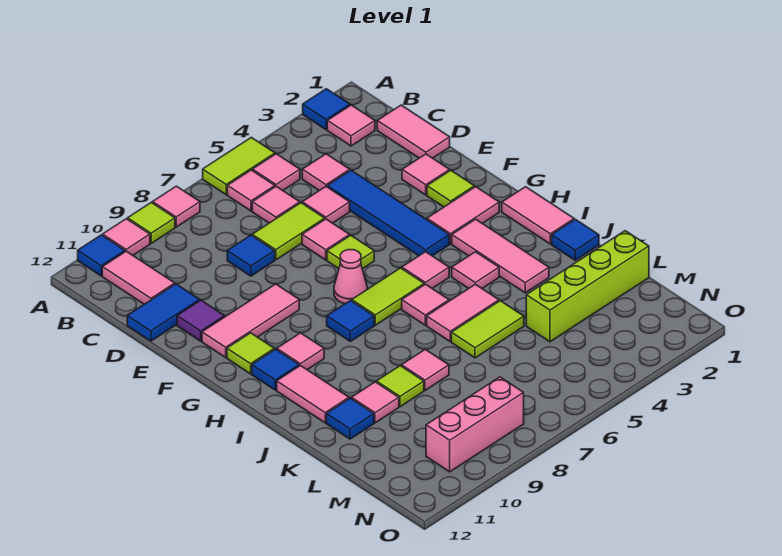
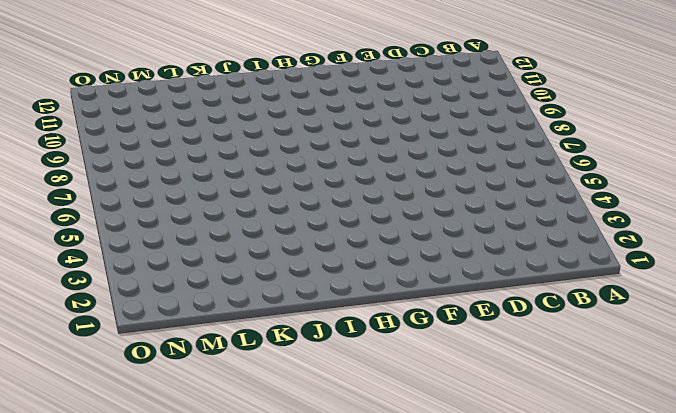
none -> blue 1x1 tile [303,89,350,130]
none -> lime 1x2 tile [203,137,275,195]
none -> pink 1x1 tile [153,186,200,227]
none -> lime 1x1 tile [128,202,175,243]

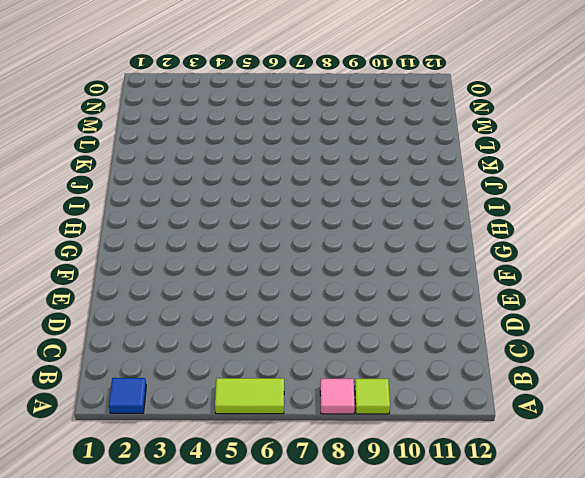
none -> pink 1x1 tile [103,219,150,255]
none -> blue 1x1 tile [78,235,125,276]
none -> pink 1x1 tile [327,105,375,146]
none -> pink 1x1 tile [252,154,300,190]

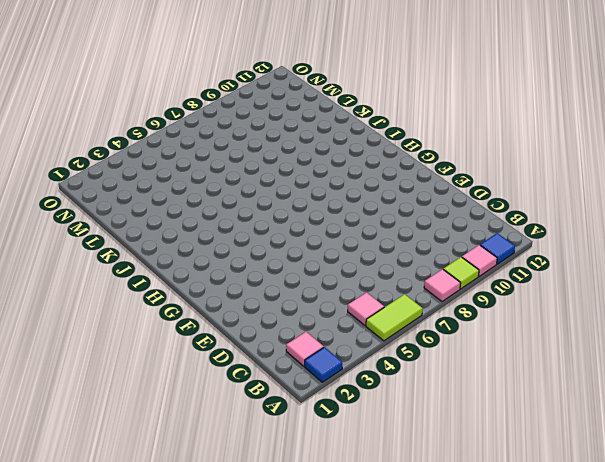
none -> pink 1x1 tile [227,170,275,211]
none -> pink 1x2 tile [102,251,175,304]
none -> pink 1x2 tile [377,105,450,158]
none -> pink 1x1 tile [302,154,350,191]

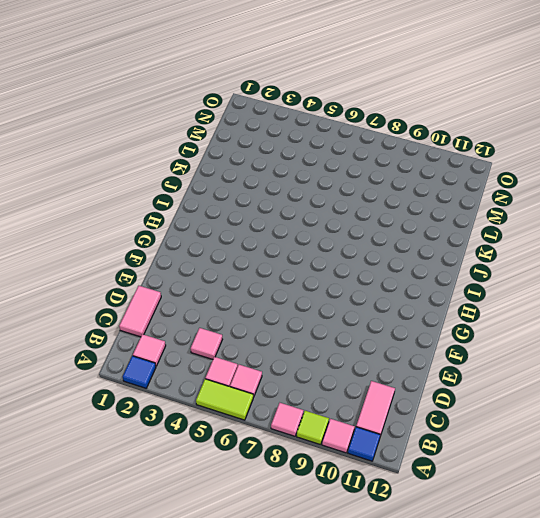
none -> pink 1x1 tile [252,186,300,223]
none -> blue 1x4 tile [327,170,449,256]
none -> pink 1x1 tile [302,187,350,223]
none -> lime 1x2 tile [252,203,325,260]

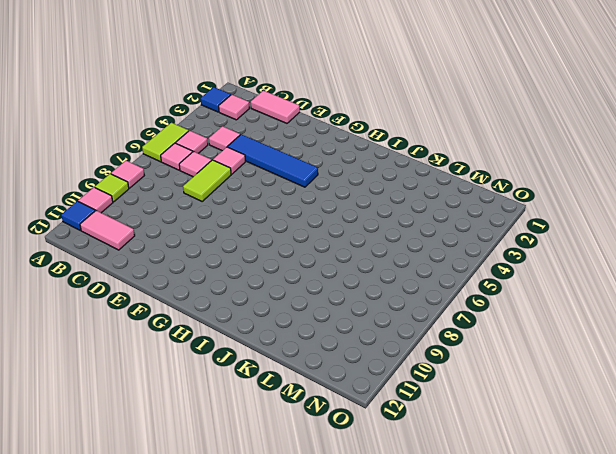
none -> blue 1x1 tile [227,235,275,276]
none -> blue 1x2 tile [127,284,200,341]
none -> pink 1x1 tile [402,154,450,195]
none -> pink 1x1 tile [302,219,350,260]

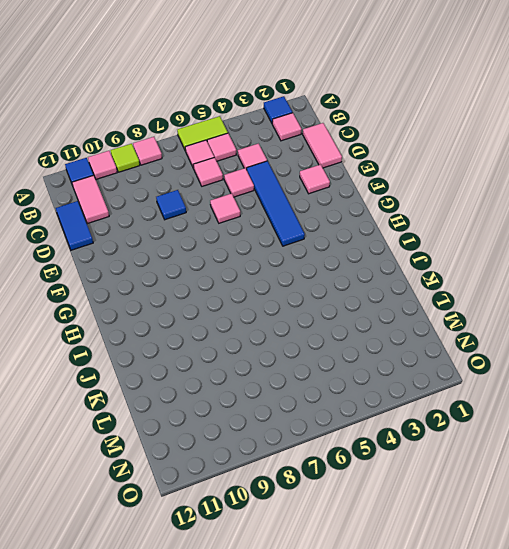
blue 1x2 tile [56,201,93,250] -> blue 1x2 tile turned to [127,284,200,341]
none -> lime 1x2 tile [252,203,325,260]
none -> purple 1x1 tile [177,300,225,341]
none -> lime 1x1 tile [427,170,475,207]
none -> lime 1x1 tile [327,235,374,269]

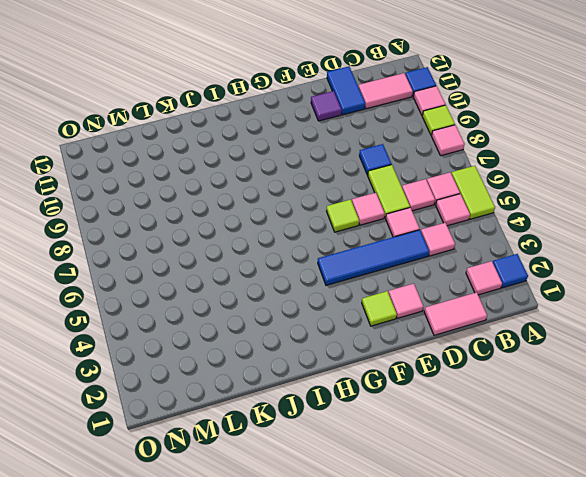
none -> pink 1x3 tile [202,284,299,357]
none -> pink 1x2 tile [427,187,499,244]
none -> pink 1x1 cone [334,250,367,304]
none -> lime 1x1 tile [227,333,274,374]

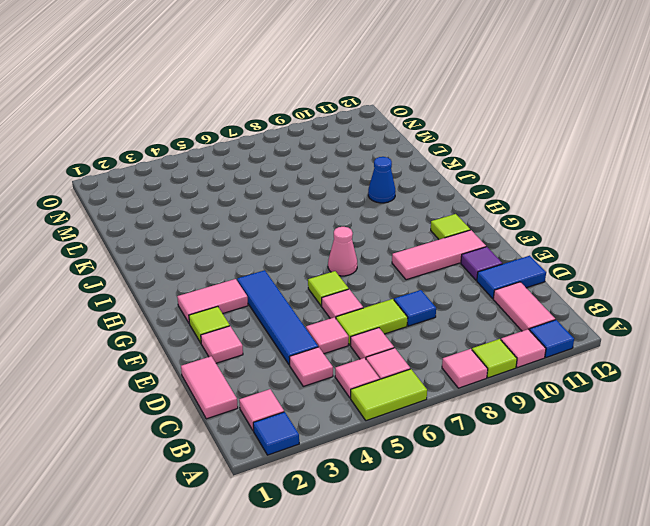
blue 1x1 cone [368,157,396,203] -> none
none -> pink 1x2 tile [502,187,574,244]
none -> pink 1x3 tile [452,219,549,293]
none -> pink 1x1 tile [402,252,449,289]
none -> lime 1x2 tile [352,268,424,325]

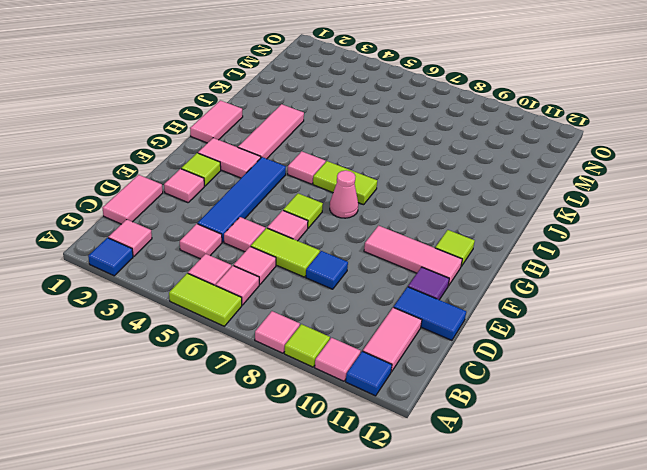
none -> blue 1x1 tile [327,300,374,341]
none -> pink 1x1 tile [277,333,324,370]
none -> blue 1x1 tile [252,349,299,390]
none -> pink 1x1 tile [452,252,499,289]

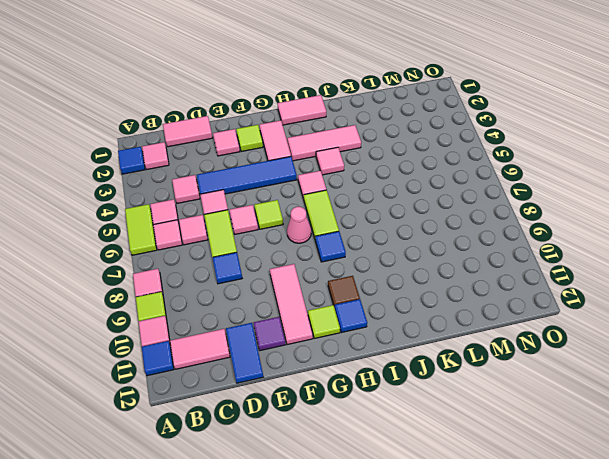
brown 1x1 tile [328,276,360,308] -> pink 1x1 tile [277,333,324,370]
none -> pink 1x1 tile [402,284,449,325]
none -> pink 1x2 tile [277,365,349,423]
none -> blue 1x1 tile [552,219,599,260]
none -> pink 1x2 tile [427,284,499,341]

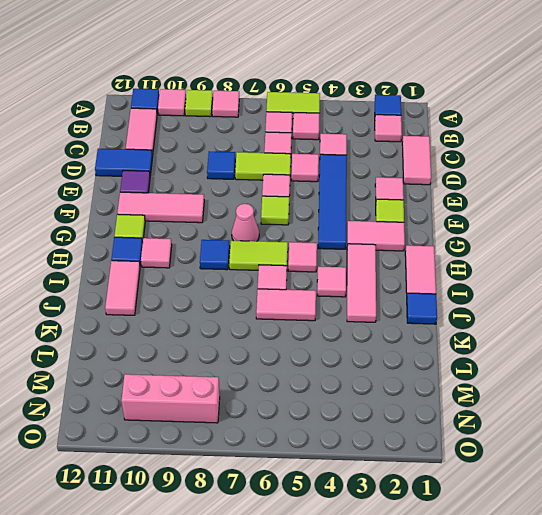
none -> lime 1x2 tile [451,301,524,358]
none -> pink 1x1 tile [401,349,449,390]
none -> lime 1x1 tile [376,366,424,407]
none -> pink 1x1 tile [351,382,399,423]

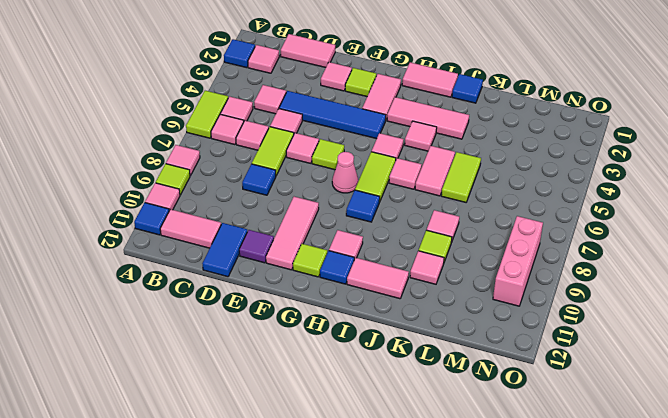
none -> blue 1x1 tile [326,398,374,439]
none -> lime 1x4 brick [526,231,649,342]

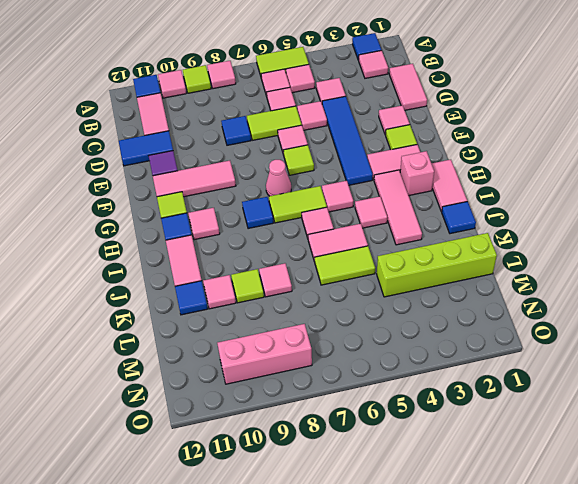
pink 1x1 brick [400,151,434,196] -> none

